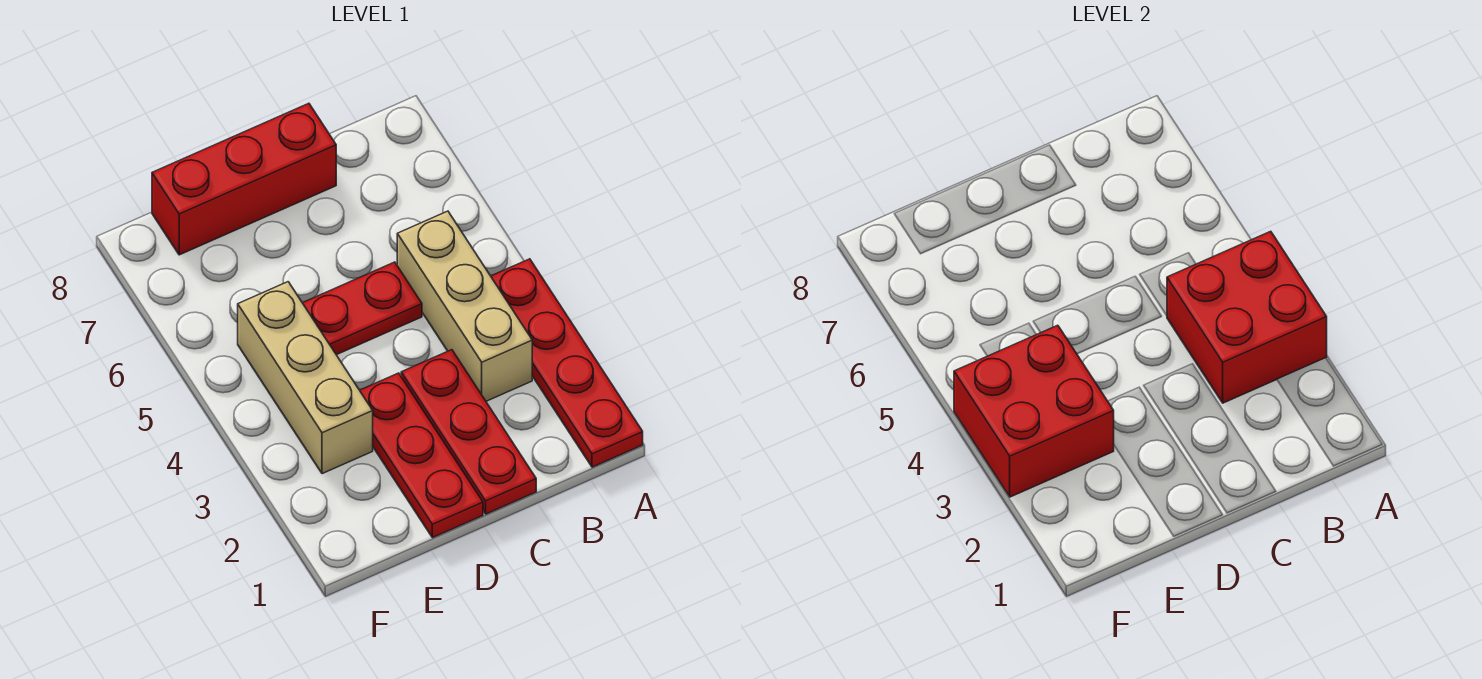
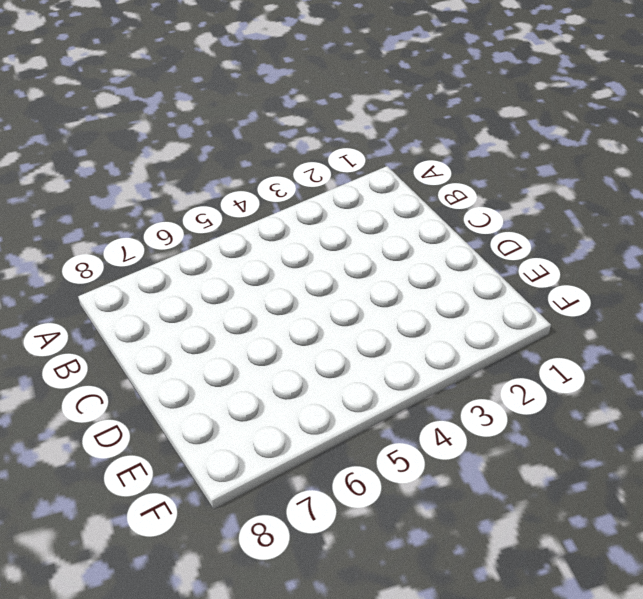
none -> red 1x4 plate [491,259,643,467]
none -> tan 1x3 brick [397,211,532,401]

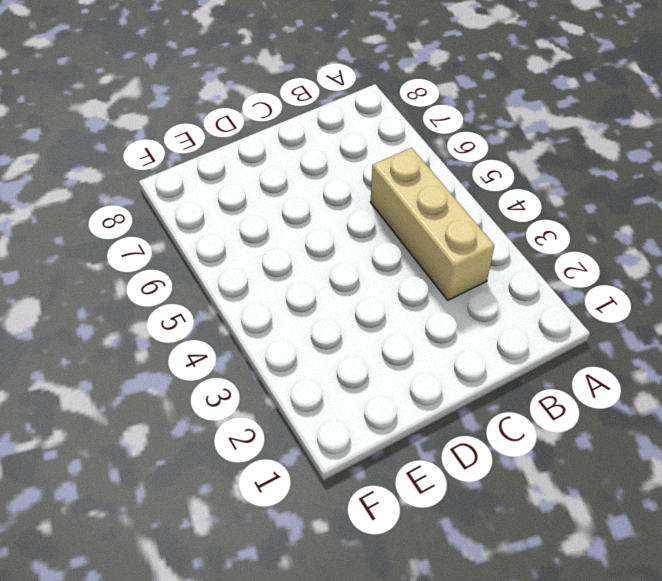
none -> red 1x4 plate [491,259,643,467]
none -> red 1x3 plate [401,350,536,514]

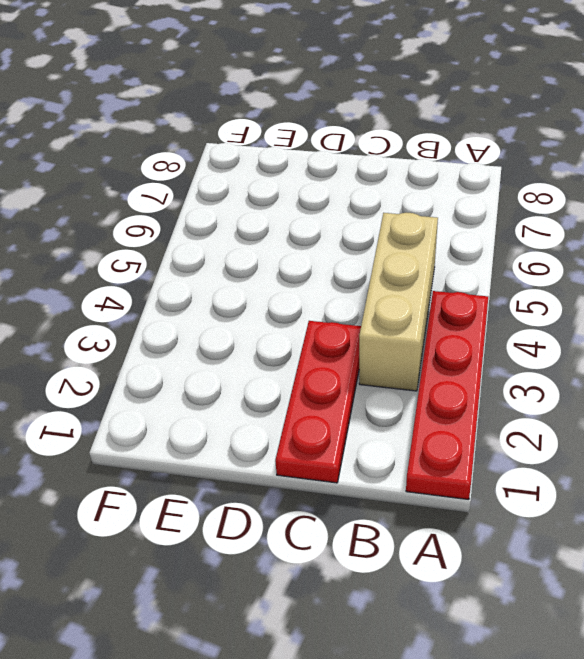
none -> red 1x2 plate [303,262,422,355]
none -> red 1x3 brick [152,103,336,255]

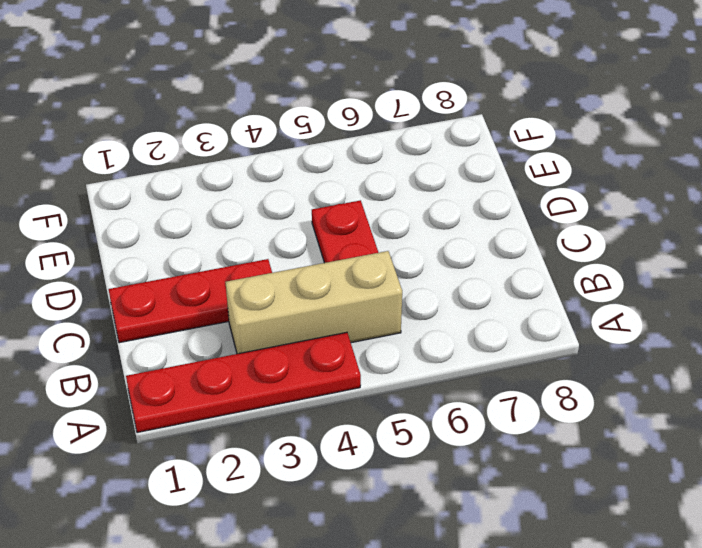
none -> red 1x3 brick [152,103,336,255]
none -> red 1x3 plate [360,373,483,538]

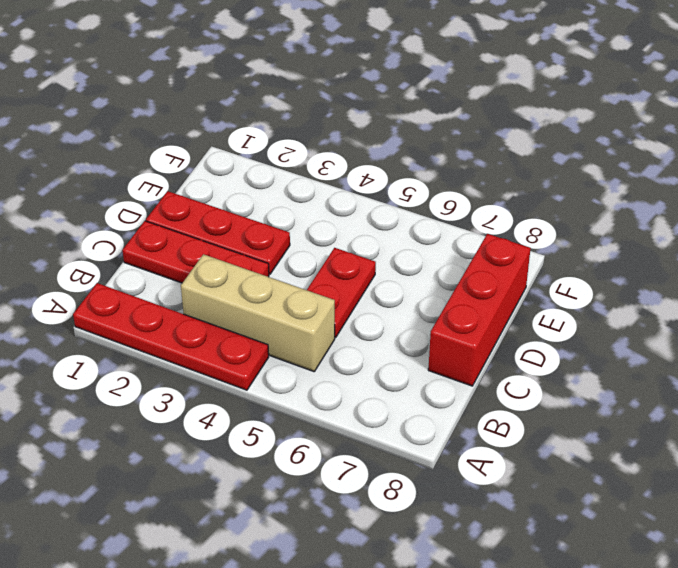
none -> tan 1x3 brick [238,282,373,474]
none -> red 2x2 brick [1167,231,1327,403]

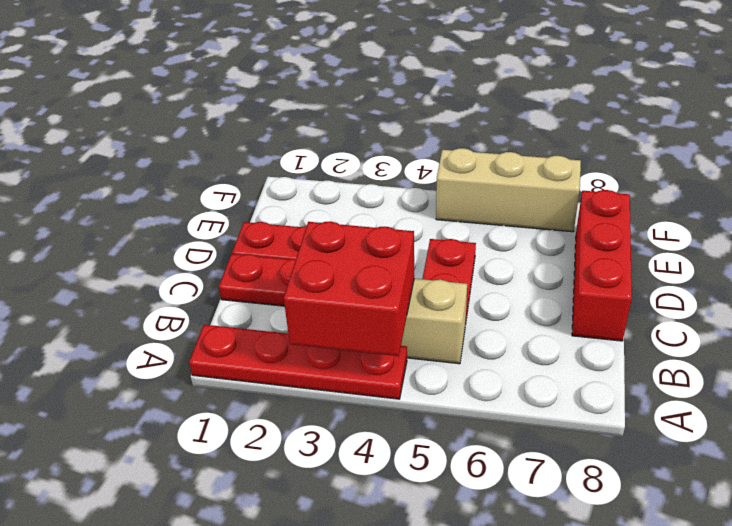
tan 1x3 brick [436,148,581,232] -> tan 1x3 brick moved to [238,282,373,474]
none -> red 2x2 brick [954,325,1114,497]

